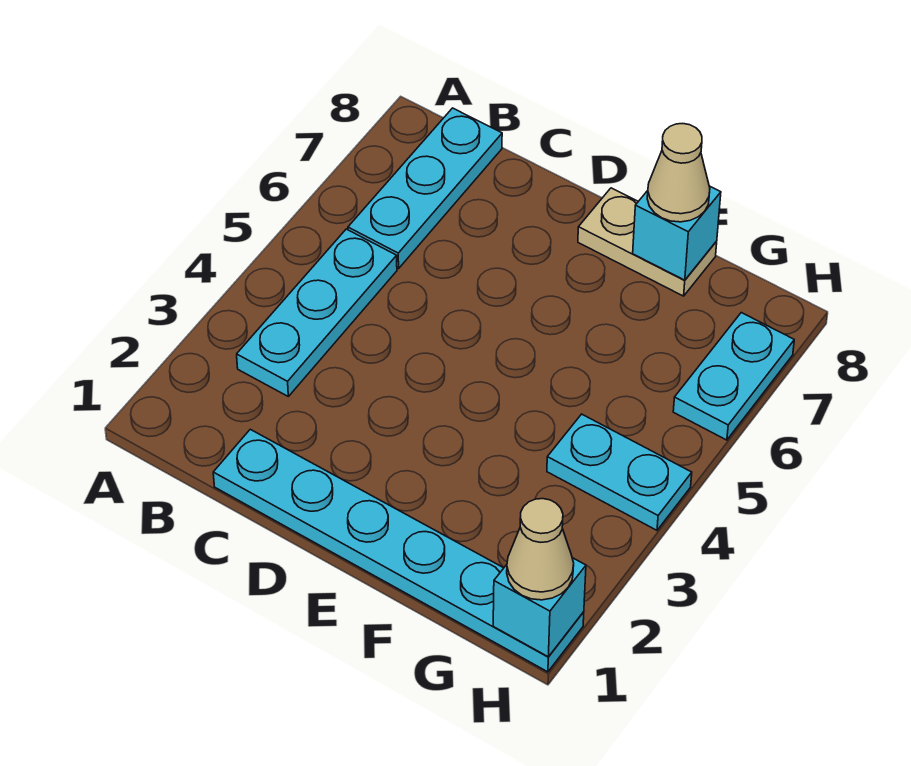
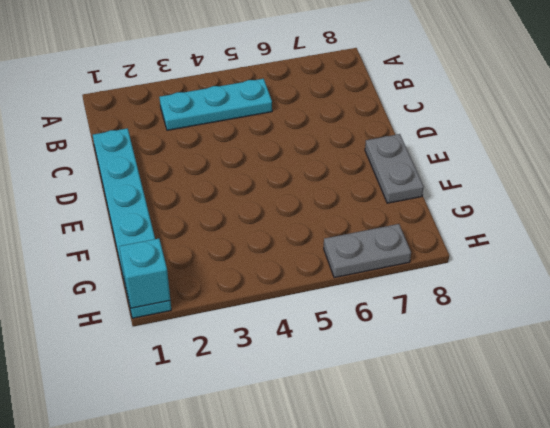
grey 1x2 plate [365,134,424,203] -> tan 1x2 plate [578,188,717,296]
grey 1x2 plate [324,224,411,278] -> cyan 1x2 plate [673,313,794,440]
none -> cyan 1x3 plate [348,108,502,269]
none -> cyan 1x2 plate [547,414,692,530]

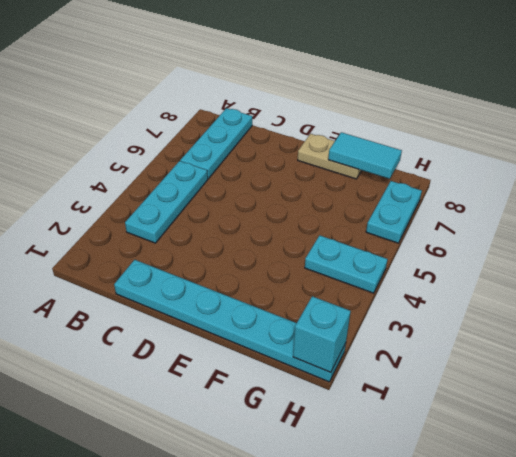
cyan 1x2 tile [328,132,402,179] -> cyan 1x1 brick [633,186,721,280]
none -> tan 1x1 cone [647,124,710,222]
none -> tan 1x1 cone [507,499,574,600]

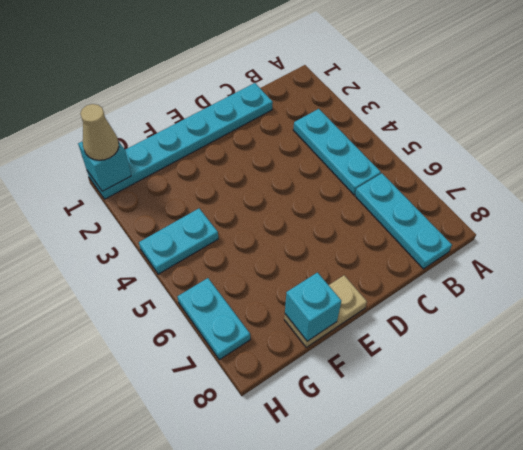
none -> tan 1x1 cone [647,124,710,222]

